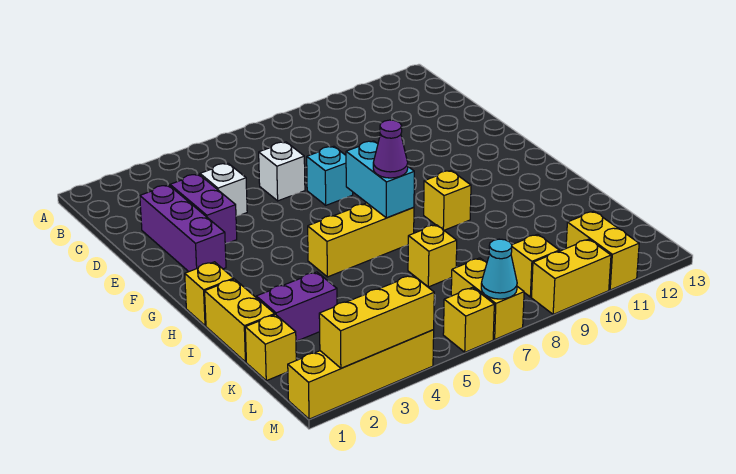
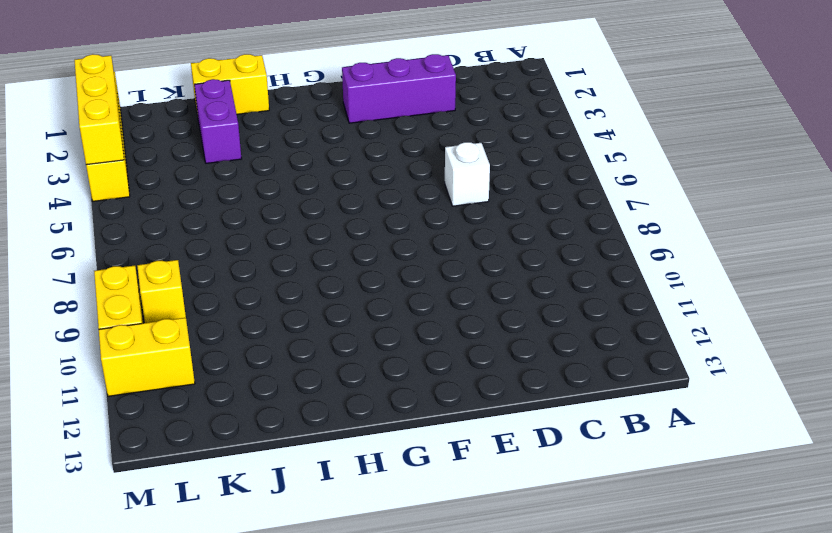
none -> purple 1x2 brick [170,174,237,244]
none -> white 1x1 brick [200,163,247,216]
none -> cyan 1x1 brick [307,146,353,205]

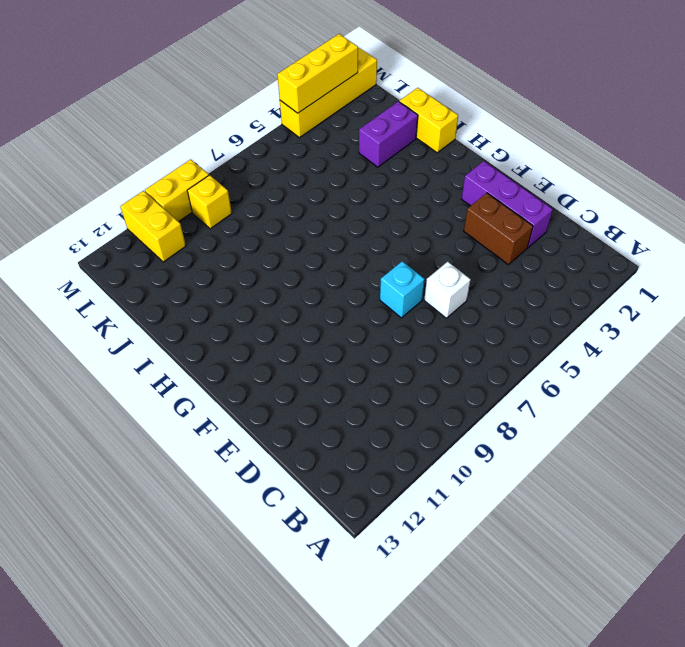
brown 1x2 brick [464,193,533,265] -> purple 1x2 brick [170,174,237,244]
none -> white 1x1 brick [200,163,247,216]
none -> yellow 1x1 brick [185,262,234,326]
none -> yellow 1x3 brick [308,203,414,277]

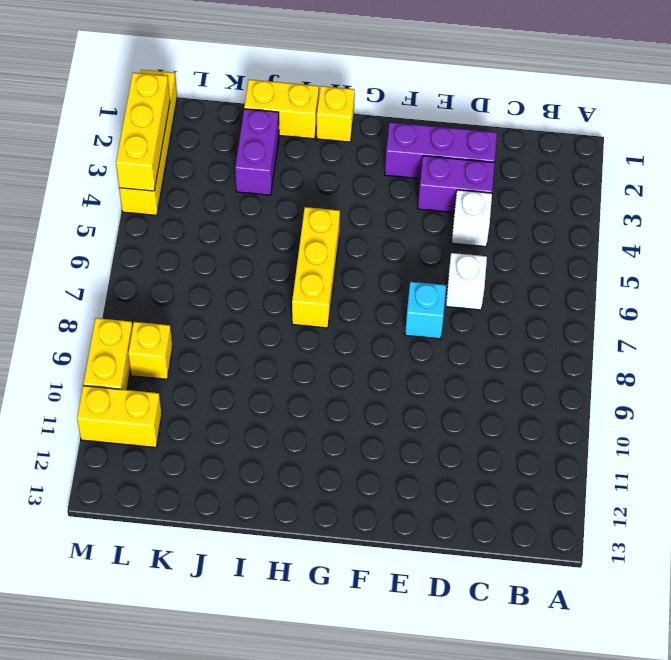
none -> yellow 1x1 brick [424,171,471,230]
none -> yellow 1x1 brick [408,225,457,287]
none -> yellow 1x1 brick [245,315,296,381]

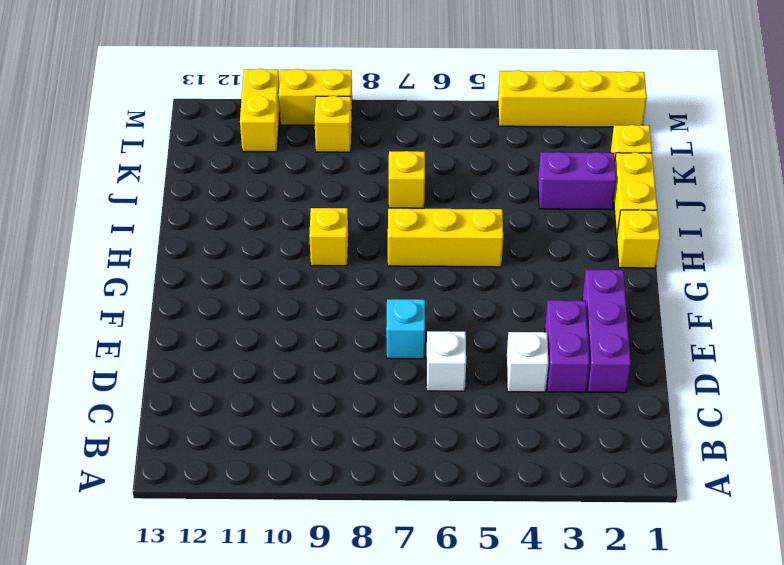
none -> yellow 1x2 brick [451,258,524,339]
none -> yellow 1x1 brick [443,287,494,352]
none -> cyan 1x2 brick [346,141,414,218]

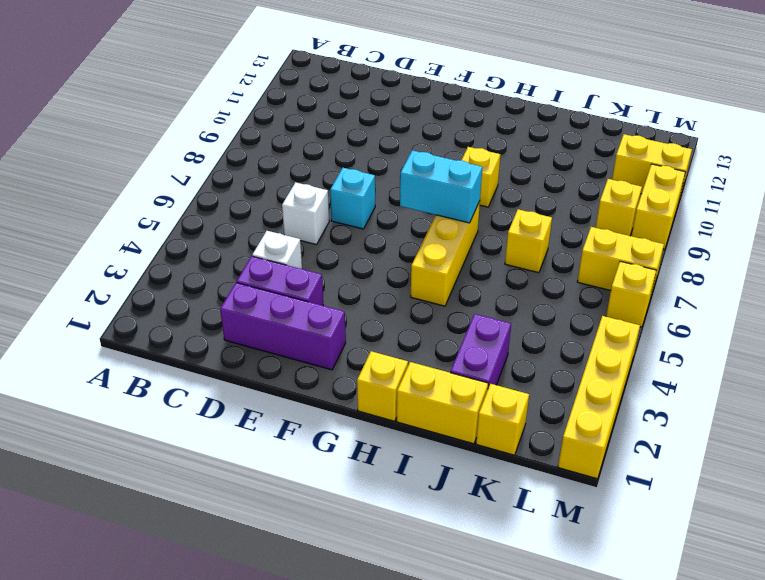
none -> yellow 1x3 brick [319,275,434,368]
none -> cyan 1x1 cone [481,239,517,299]
none -> purple 1x1 cone [373,120,408,178]

